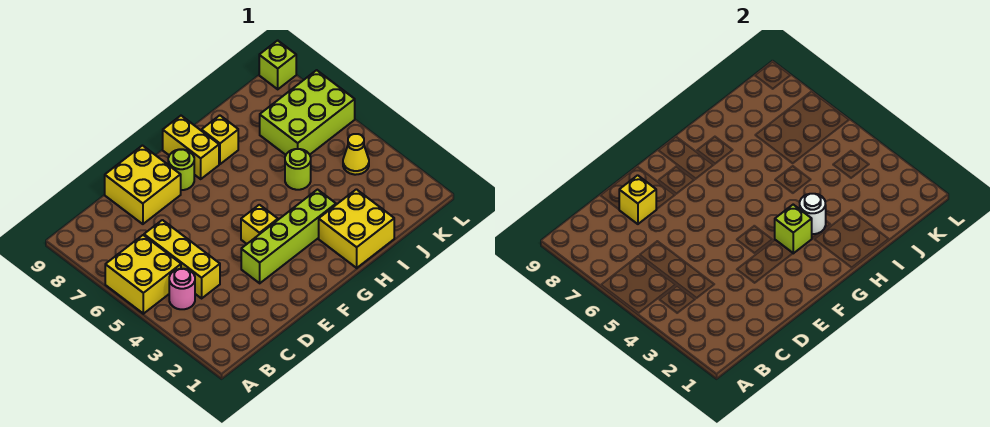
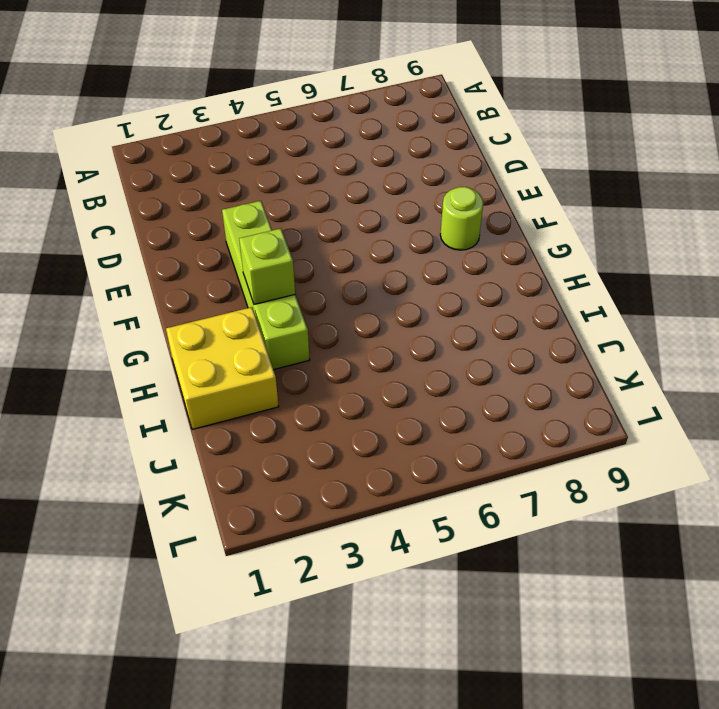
none -> yellow 2x2 brick [105,235,181,314]
none -> pink 1x1 round brick [169,269,195,309]
none -> yellow 1x3 brick [144,220,220,298]

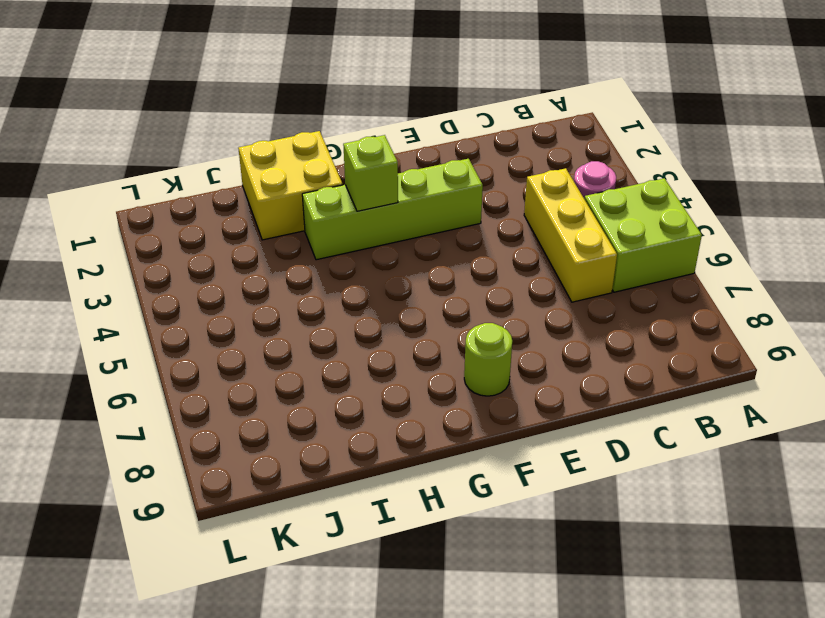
lime 2x2 brick [584,178,702,292] -> yellow 2x2 brick [105,235,181,314]
none -> yellow 2x2 brick [105,146,181,224]
none -> yellow 1x1 brick [241,205,278,244]
none -> yellow 1x2 brick [163,116,219,179]

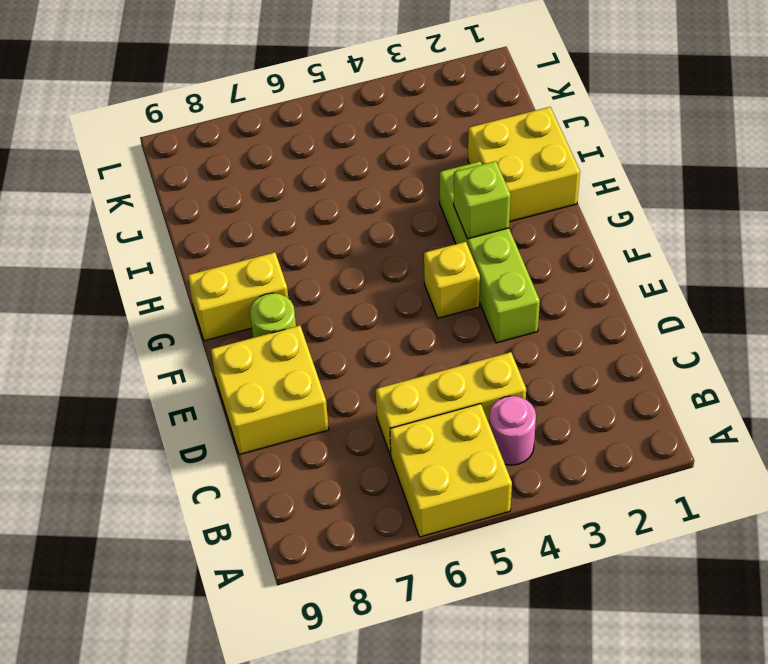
none -> yellow 1x1 brick [202,115,238,164]
none -> lime 1x1 round brick [285,149,311,190]
none -> lime 2x3 brick [260,70,355,155]

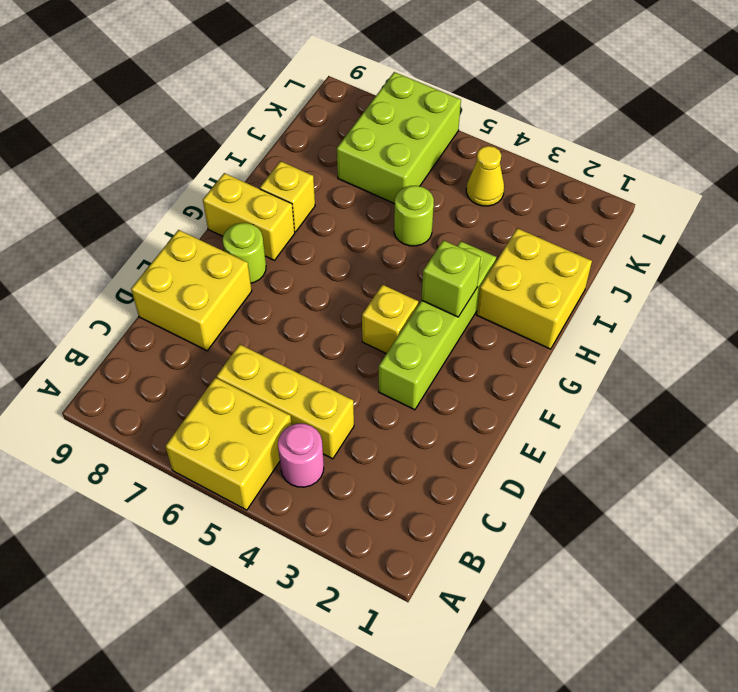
none -> lime 1x1 brick [259,40,296,89]
none -> yellow 1x1 brick [619,175,656,224]
none -> white 1x1 round brick [800,194,826,234]

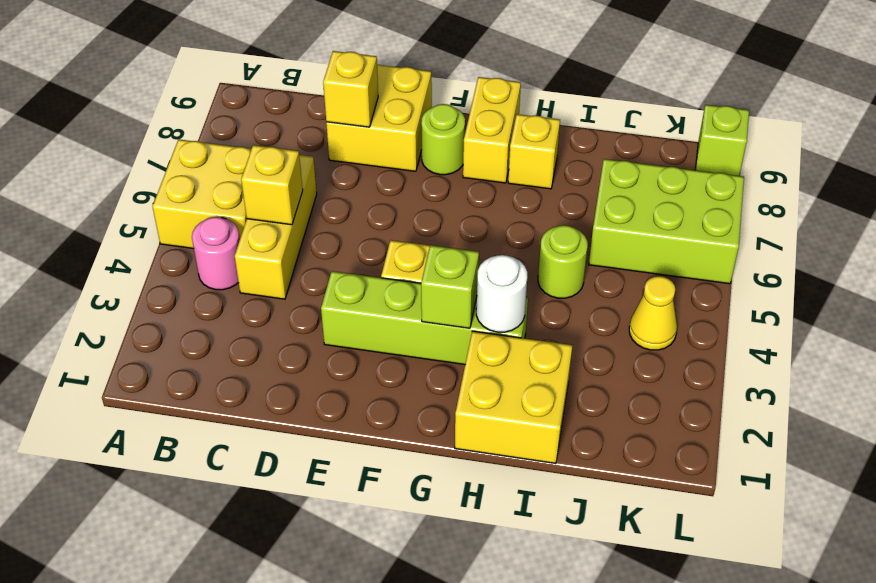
yellow 1x1 brick [241,145,303,225] -> none

